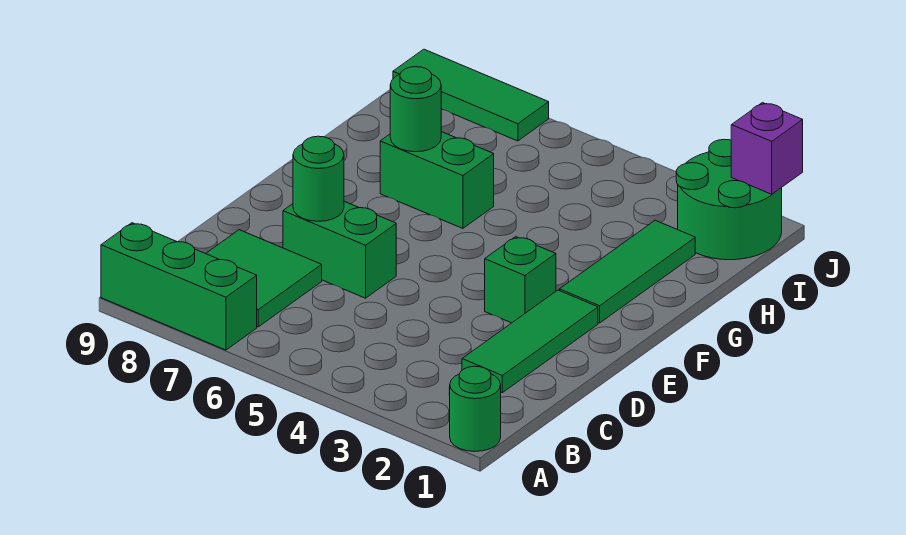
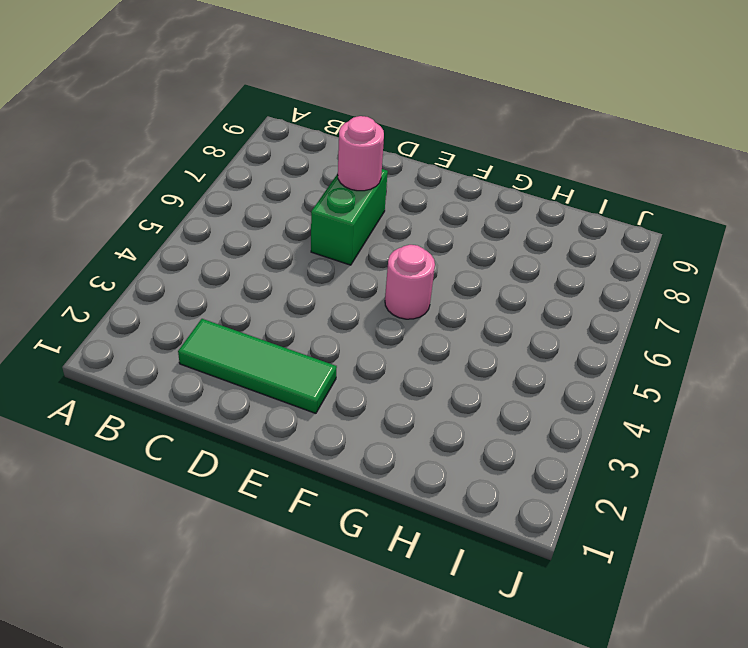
pink 1x1 round brick [338,116,384,191] -> green 1x1 round brick [293,136,344,221]
pink 1x1 round brick [385,245,435,319] -> none
none -> green 1x1 round brick [449,366,501,451]
none -> green 1x3 brick [101,223,257,350]
none -> green 2x2 tile [206,230,322,327]

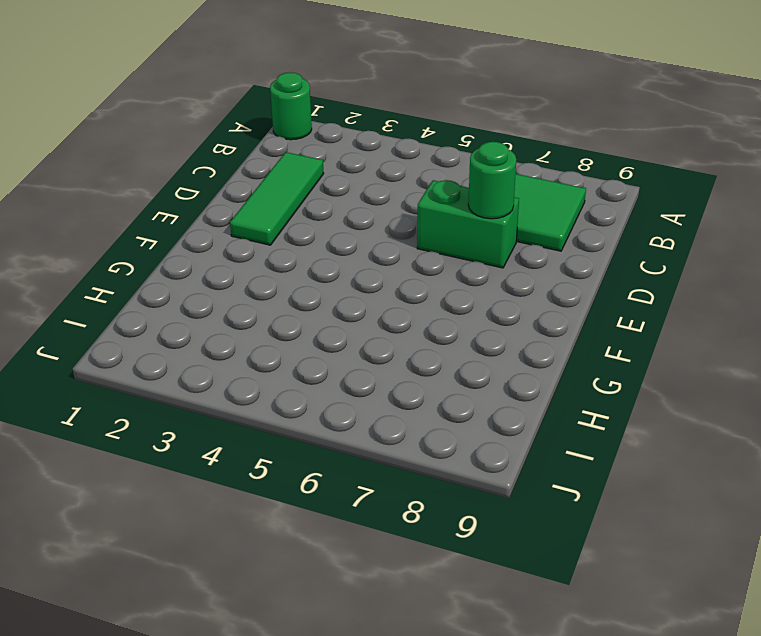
none -> green 1x3 brick [101,223,257,350]
none -> green 1x1 brick [485,237,556,323]
none -> green 1x3 tile [559,220,695,323]

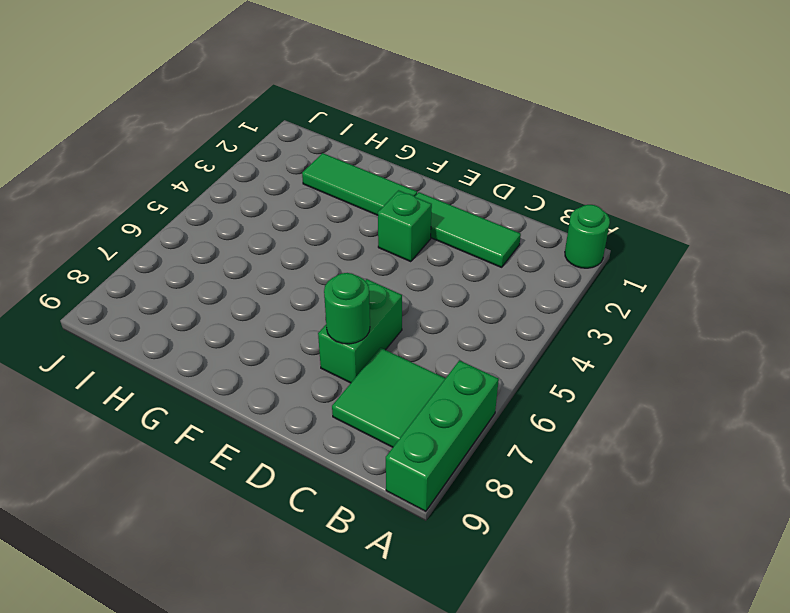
none -> green 1x2 brick [380,132,494,228]
none -> green 2x2 round brick [676,139,782,260]
none -> green 1x3 tile [393,49,549,141]

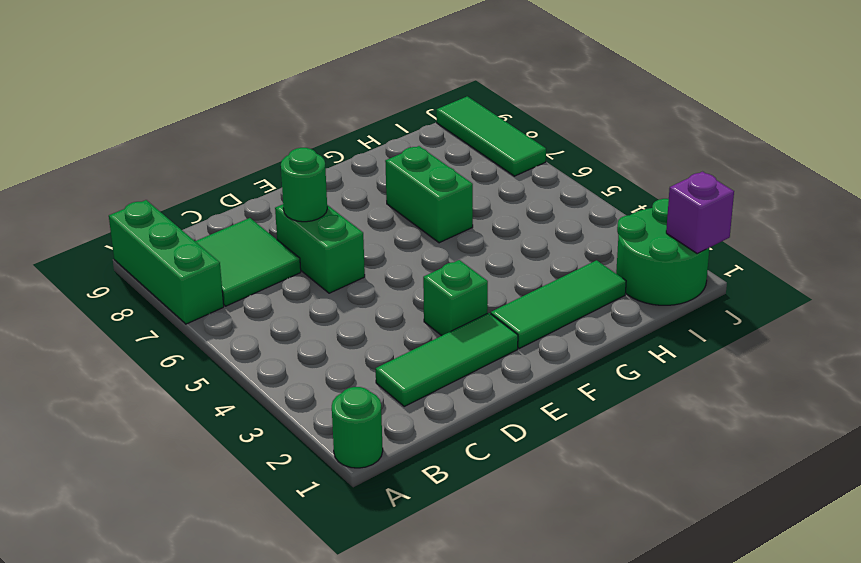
none -> green 1x1 round brick [390,67,441,152]

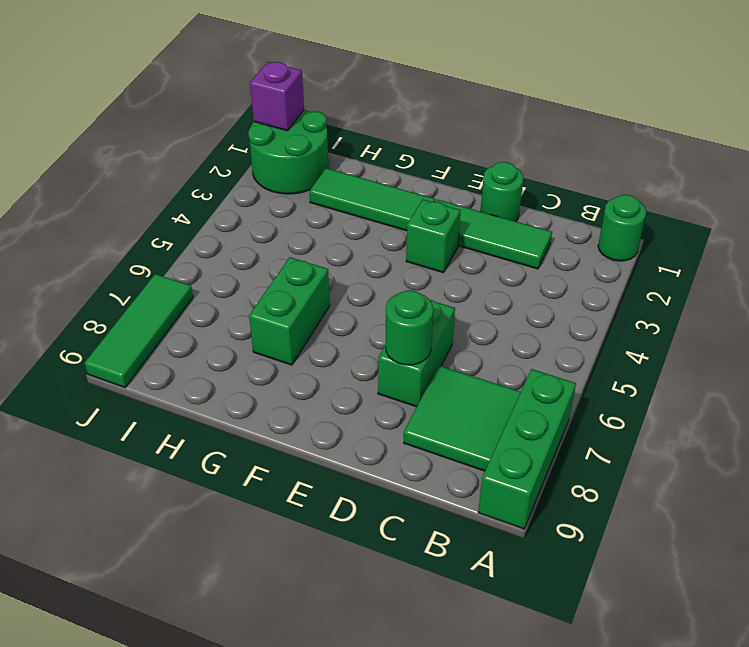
green 1x1 round brick [481,162,523,221] -> green 1x1 round brick moved to [390,67,441,152]

